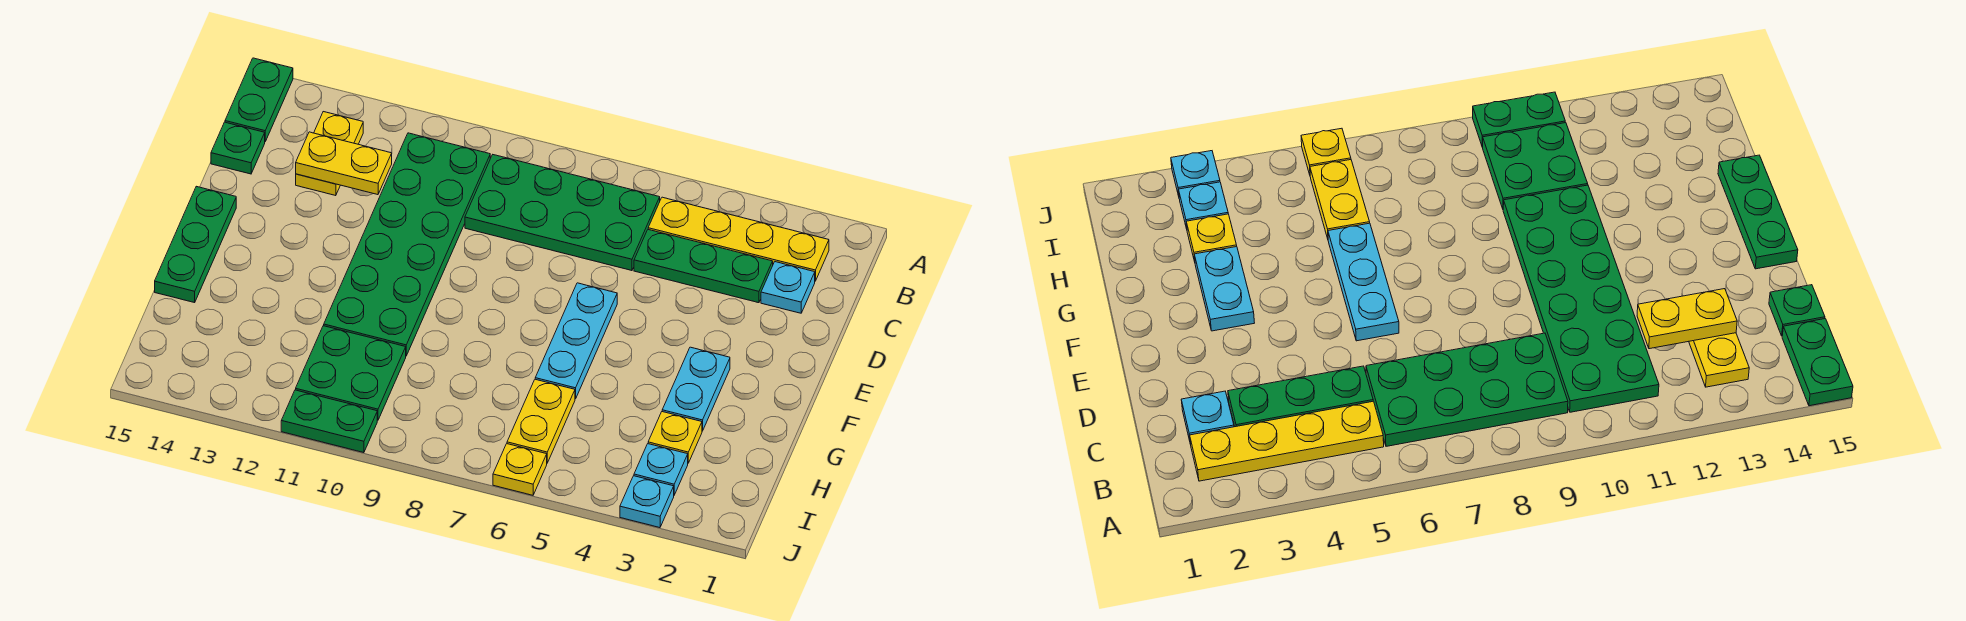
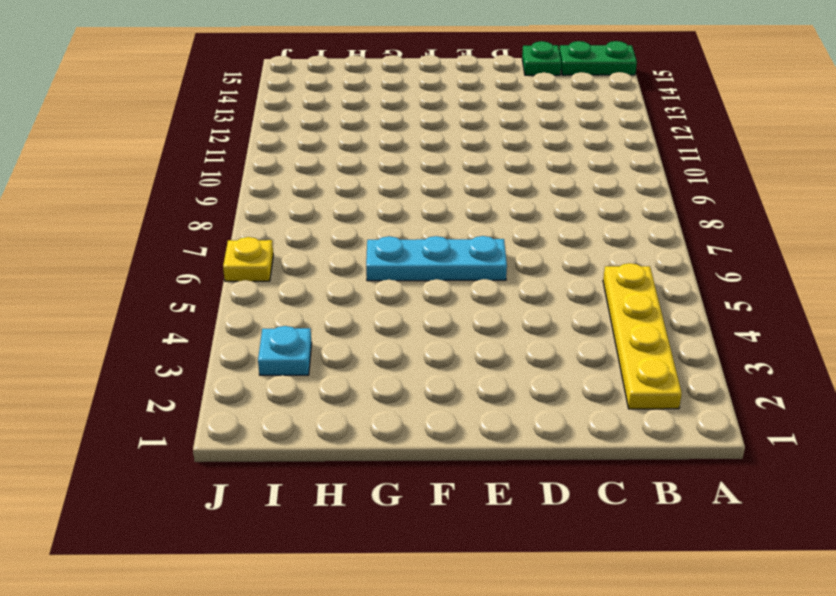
none -> green 2x4 plate [465,155,660,271]
none -> green 2x6 plate [324,133,490,356]
none -> yellow 1x2 plate [296,112,363,196]

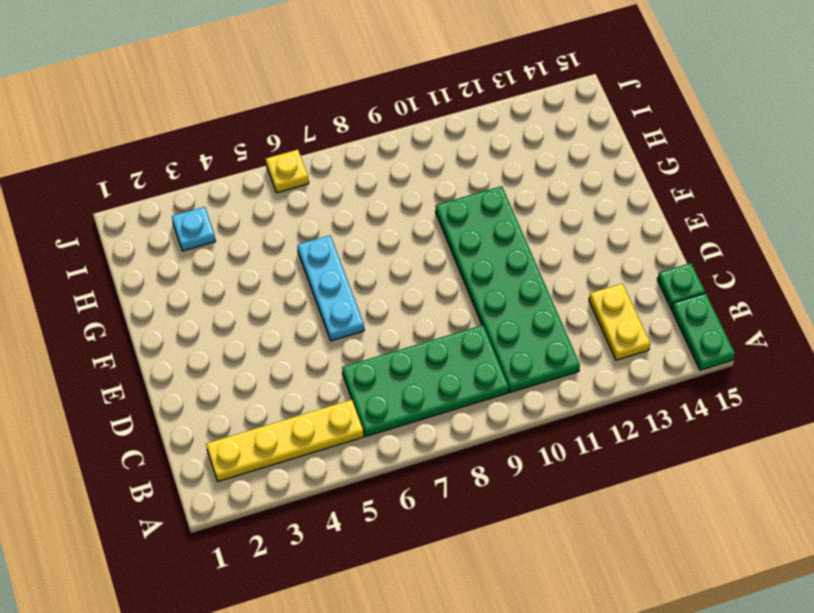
none -> cyan 1x1 plate [761,262,815,313]
none -> green 1x3 plate [634,230,773,303]
none -> green 1x3 plate [155,186,236,303]

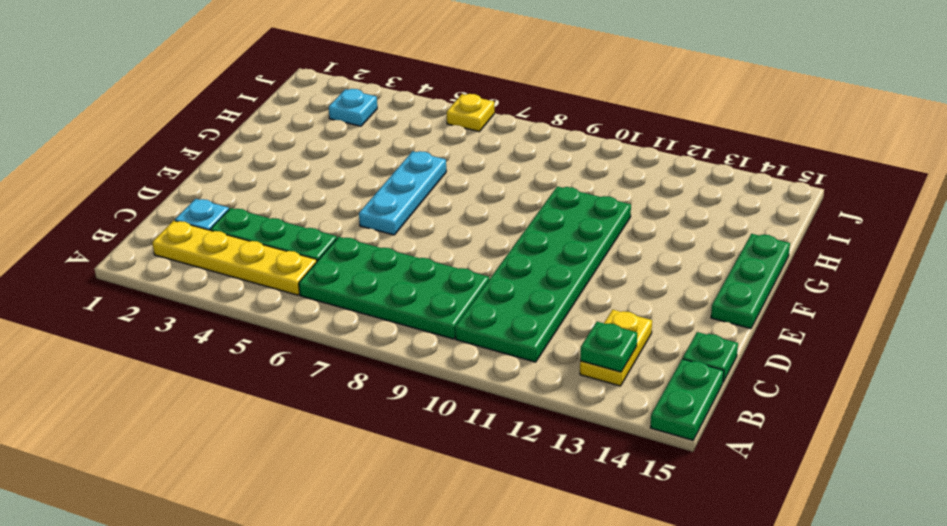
green 1x1 plate [580,322,637,372] -> none
none -> cyan 1x2 plate [662,347,730,431]
none -> yellow 1x1 plate [648,412,702,463]
none -> yellow 1x2 plate [507,379,575,463]

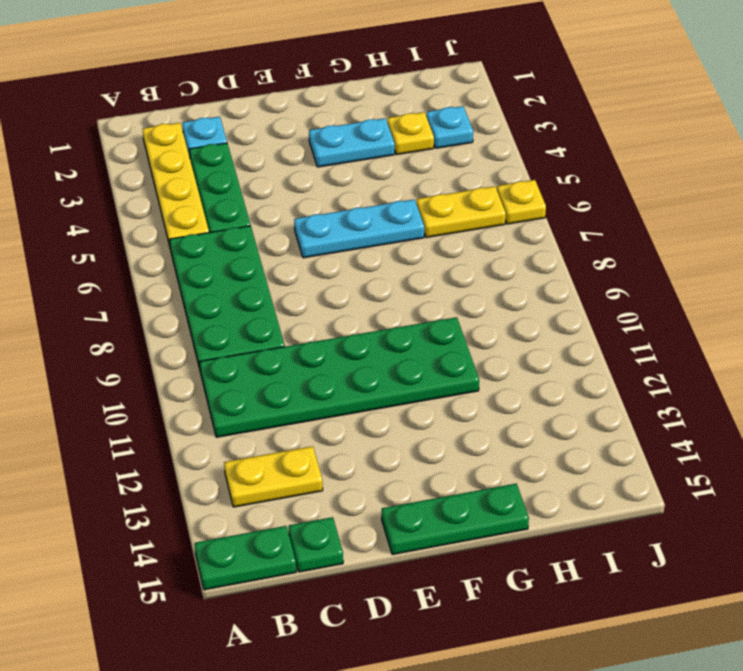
none -> green 2x2 plate [296,326,406,420]
none -> cyan 1x1 plate [620,476,674,528]
none -> green 1x2 plate [281,390,377,453]

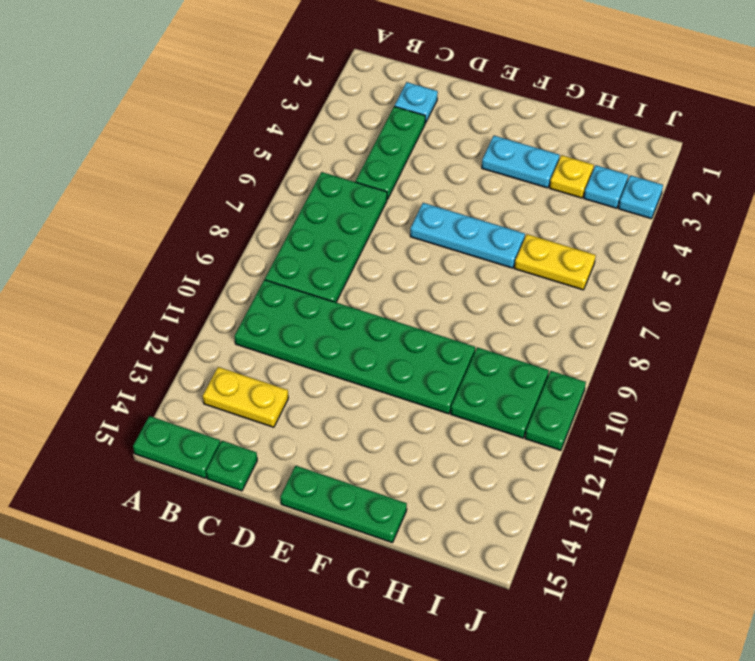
none -> yellow 1x4 plate [648,197,829,281]
none -> yellow 1x1 plate [493,444,547,495]
none -> yellow 1x2 plate [296,132,392,195]

